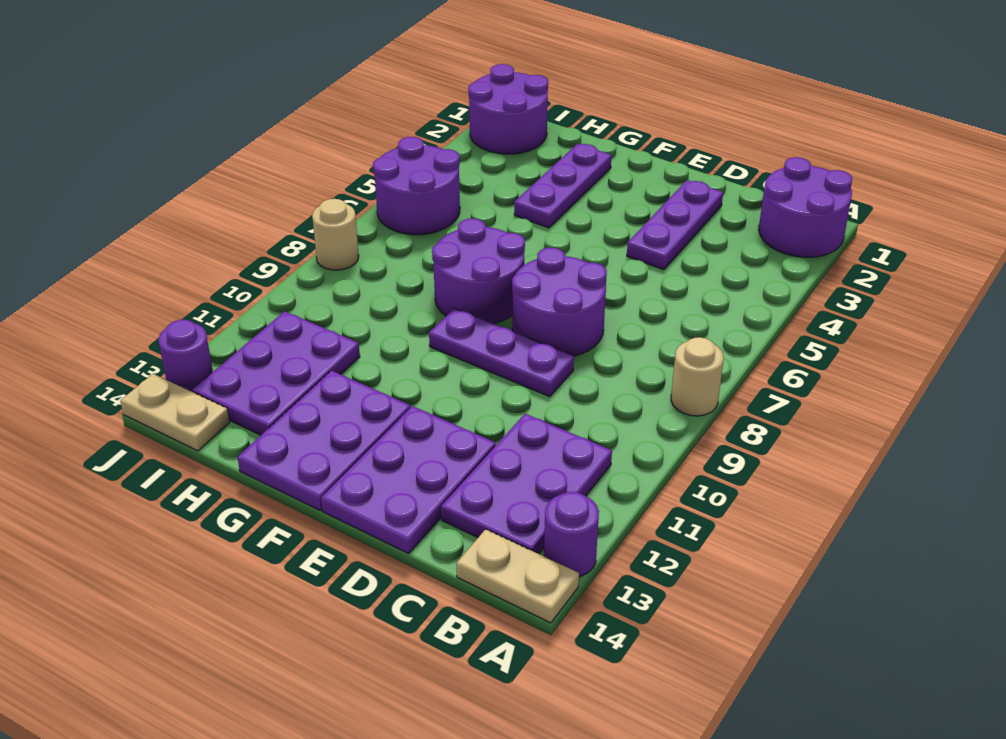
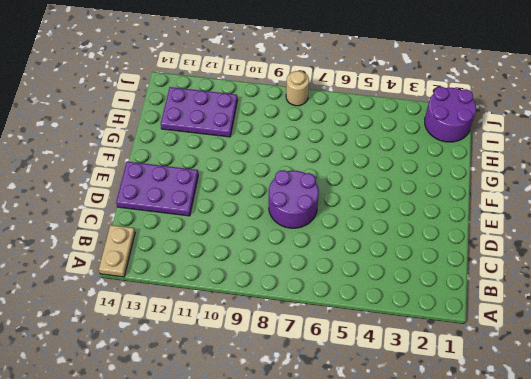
none -> purple 2x2 round brick [759,157,852,257]
none -> tan 1x1 round brick [671,337,724,416]
none -> purple 1x1 round brick [544,492,599,577]

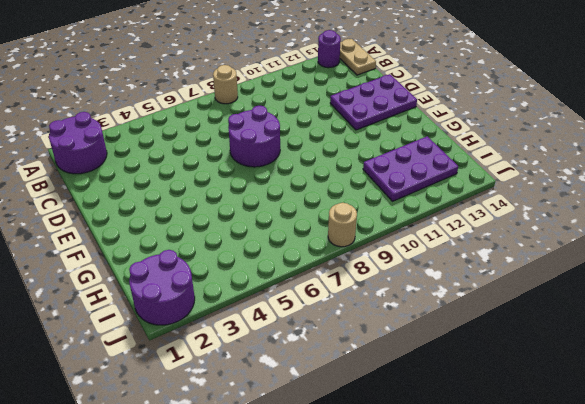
none -> purple 2x3 plate [441,414,612,554]
none -> purple 1x3 plate [627,180,723,270]
none -> purple 1x3 plate [429,308,574,397]

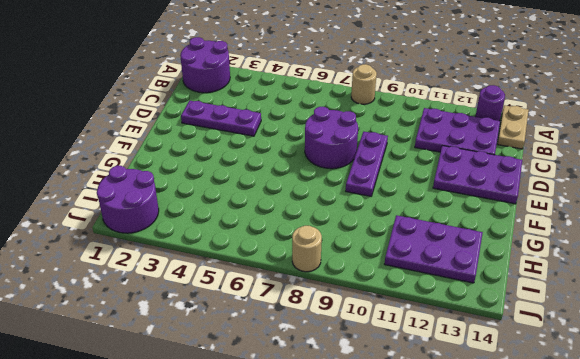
none -> purple 2x2 round brick [432,218,525,324]
none -> purple 2x3 plate [237,371,410,511]
none -> purple 1x3 plate [514,144,612,228]

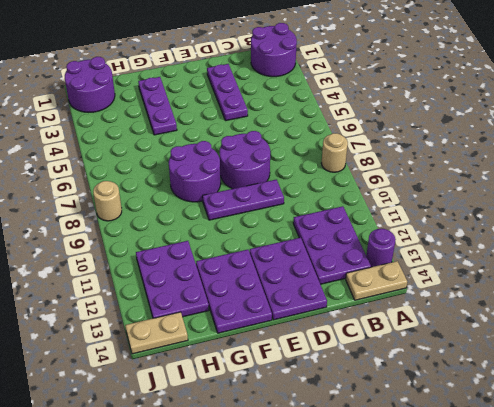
none -> purple 2x2 round brick [373,137,460,235]
none -> purple 1x1 round brick [159,320,213,392]

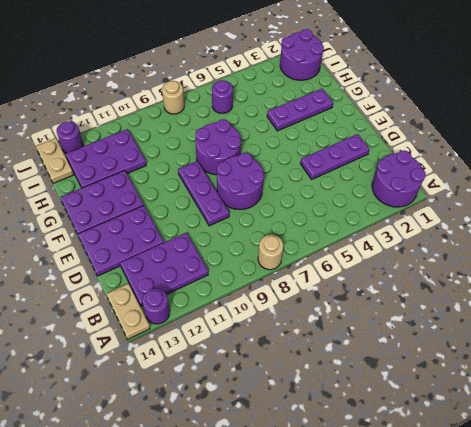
purple 1x1 round brick [212,80,233,113] -> purple 2x2 round brick [373,137,460,235]

